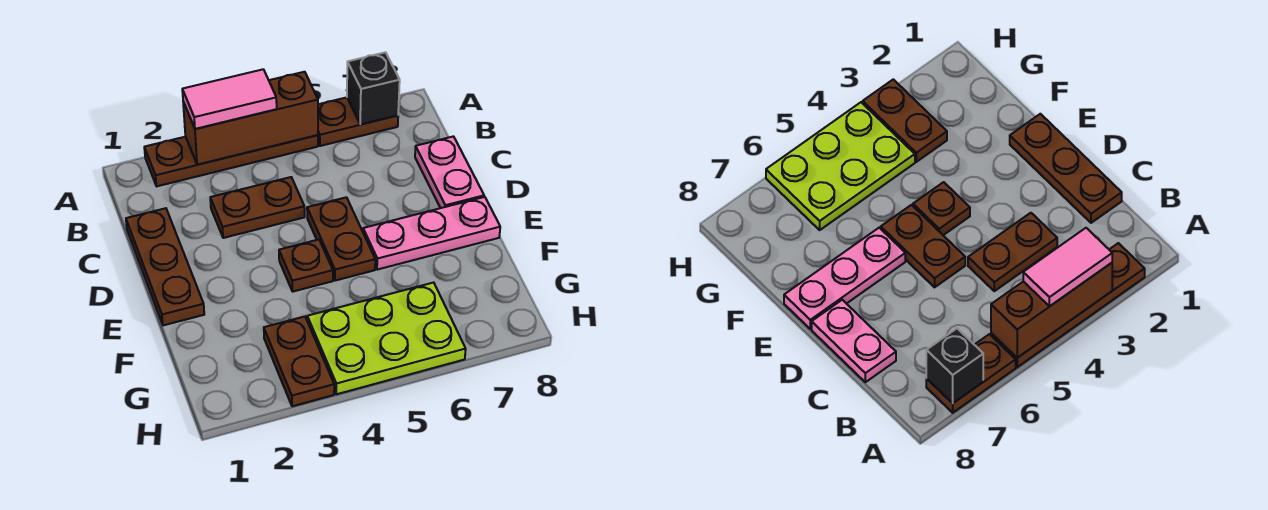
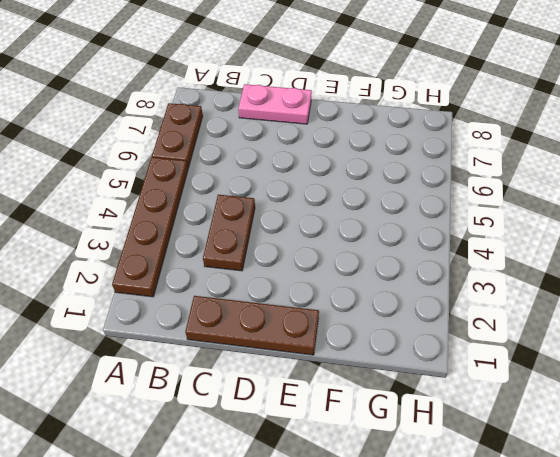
none -> brown 1x2 plate [307,197,375,281]
none -> brown 1x1 plate [279,240,333,292]
none -> pink 1x3 plate [363,197,500,270]

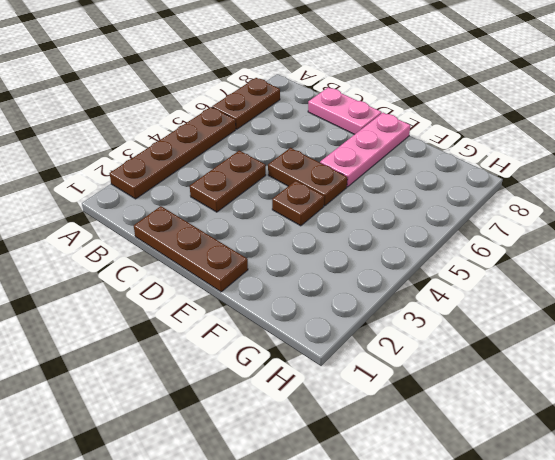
none -> brown 1x2 plate [264,317,334,406]
none -> lime 2x3 plate [307,283,466,394]
none -> brown 1x3 brick [183,72,318,165]

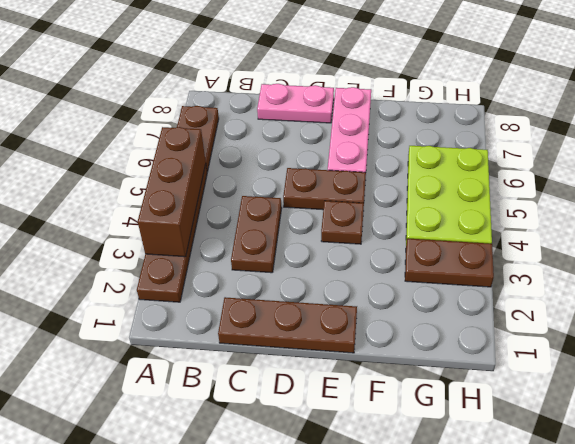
none -> black 1x1 brick [347,52,400,124]
none -> pink 1x2 tile [182,69,277,129]

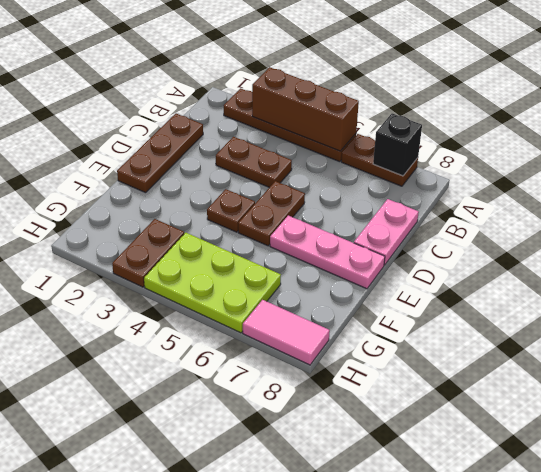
pink 1x2 tile [243,300,330,365] -> pink 1x2 tile moved to [182,69,277,129]

